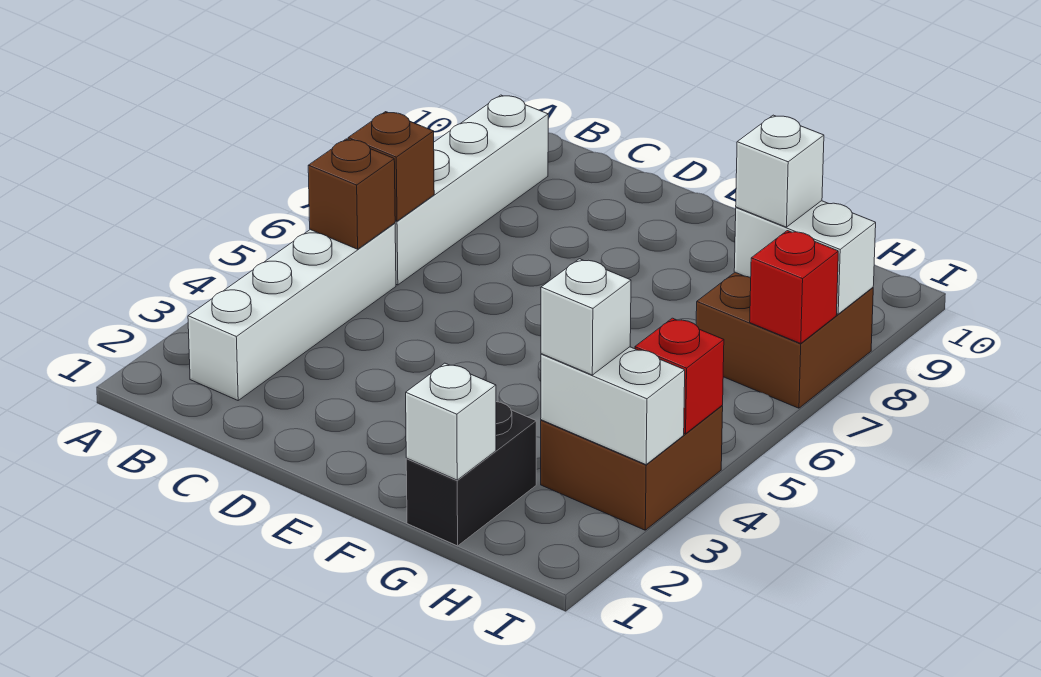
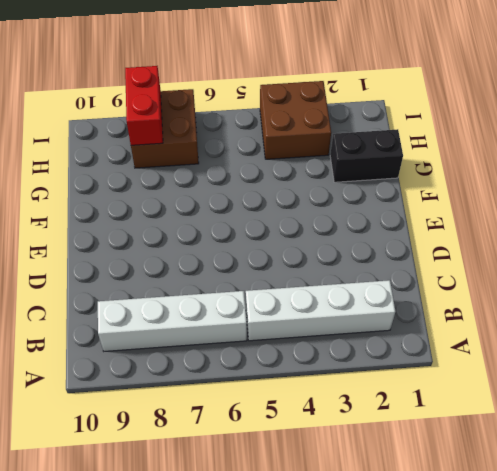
red 1x2 brick [125,66,163,145] -> white 1x2 brick [734,201,876,314]
none -> brown 1x1 brick [308,139,395,249]
none -> brown 1x1 brick [348,112,434,221]
none -> white 1x1 brick [406,363,496,480]

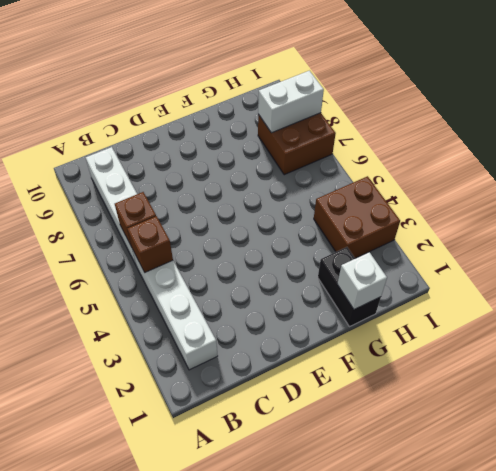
none -> white 1x2 brick [541,347,685,465]
none -> red 1x1 brick [635,318,724,434]
none -> red 1x1 brick [750,231,838,343]

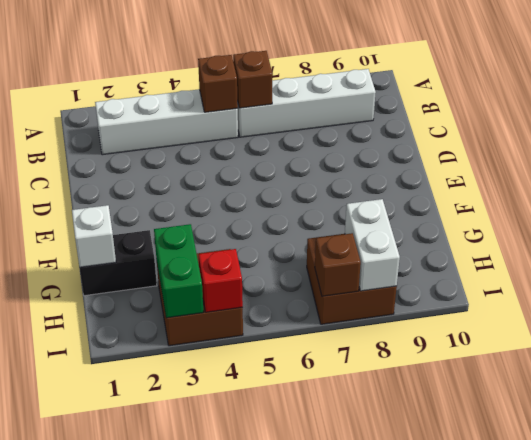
green 1x2 brick [154,224,203,318] -> white 1x2 brick [541,347,685,465]
brown 1x1 brick [315,233,361,296] -> red 1x1 brick [750,231,838,343]
none -> white 1x1 brick [541,259,631,375]
none -> white 1x1 brick [736,115,824,227]

